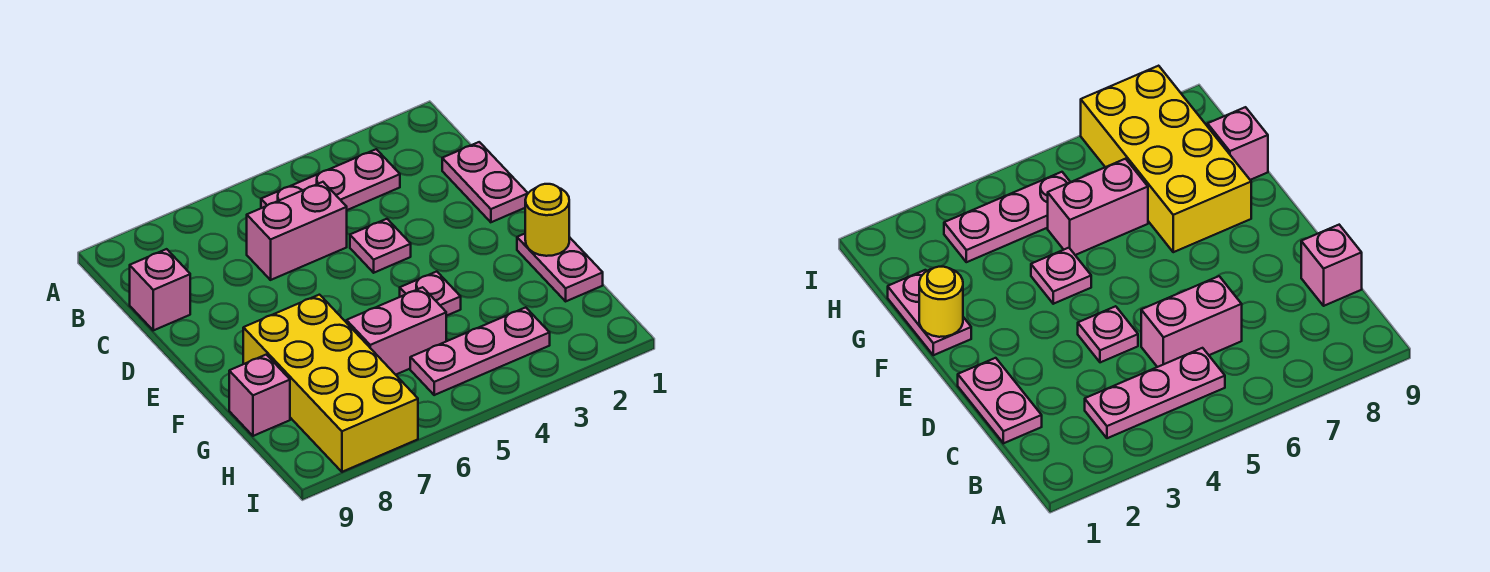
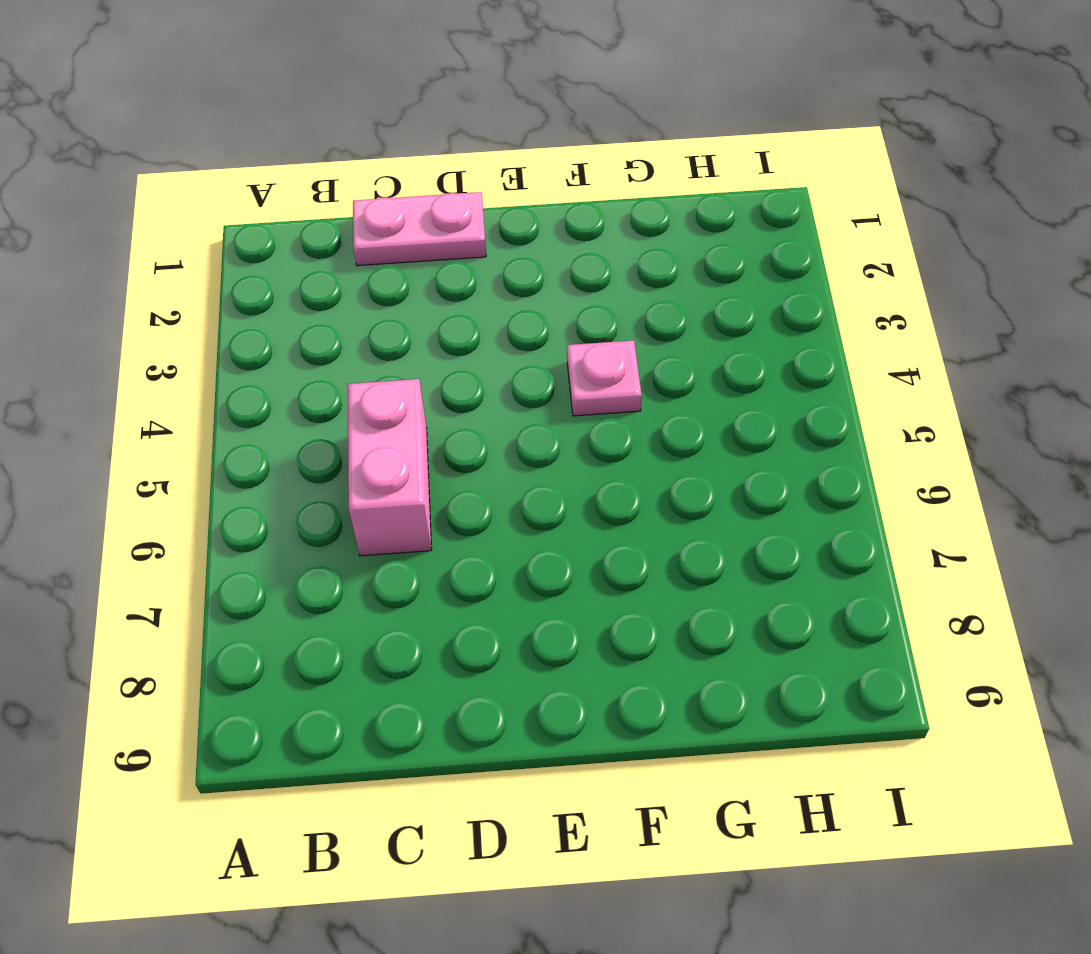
none -> pink 1x3 plate [261,149,400,210]
none -> pink 1x1 brick [130,249,190,330]
none -> pink 1x1 plate [350,219,411,273]

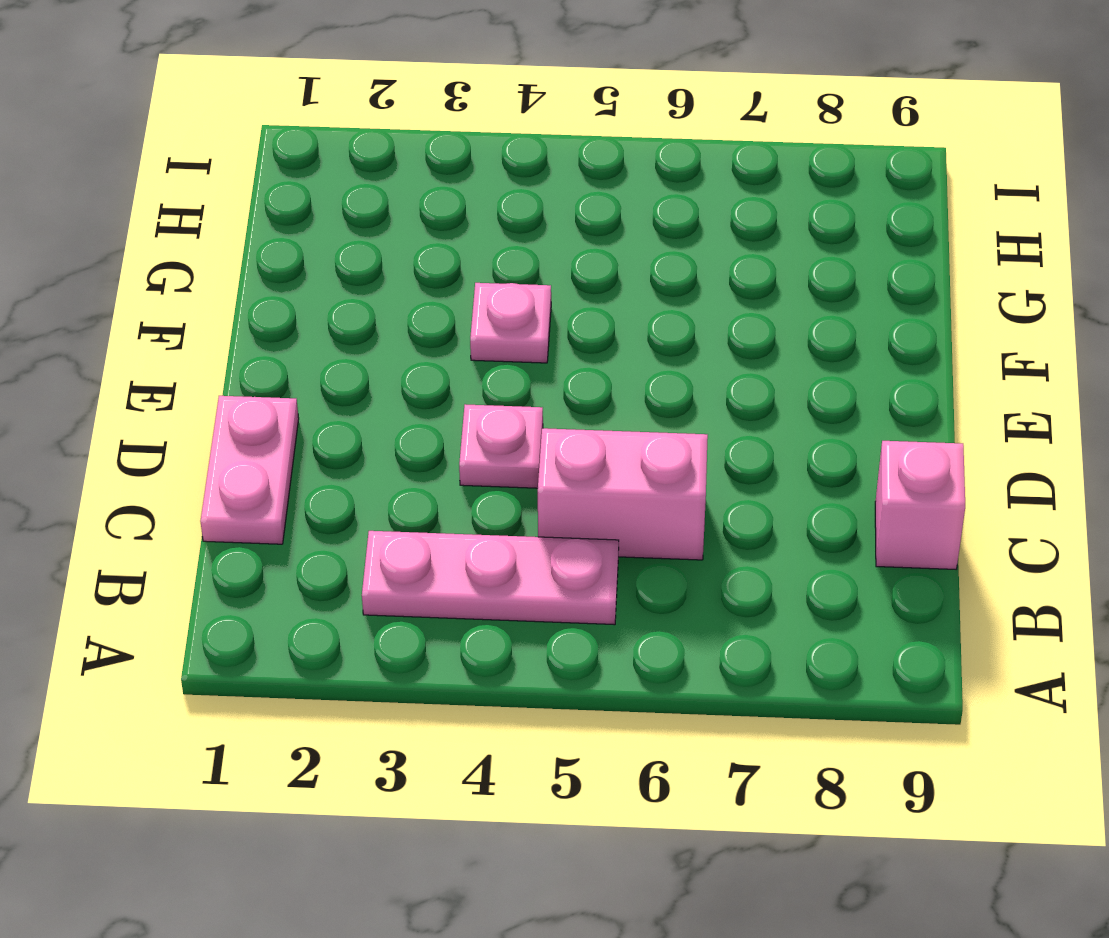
none -> pink 1x2 plate [517,234,603,301]
none -> yellow 2x4 brick [243,295,418,472]
none -> pink 1x2 brick [346,287,446,375]

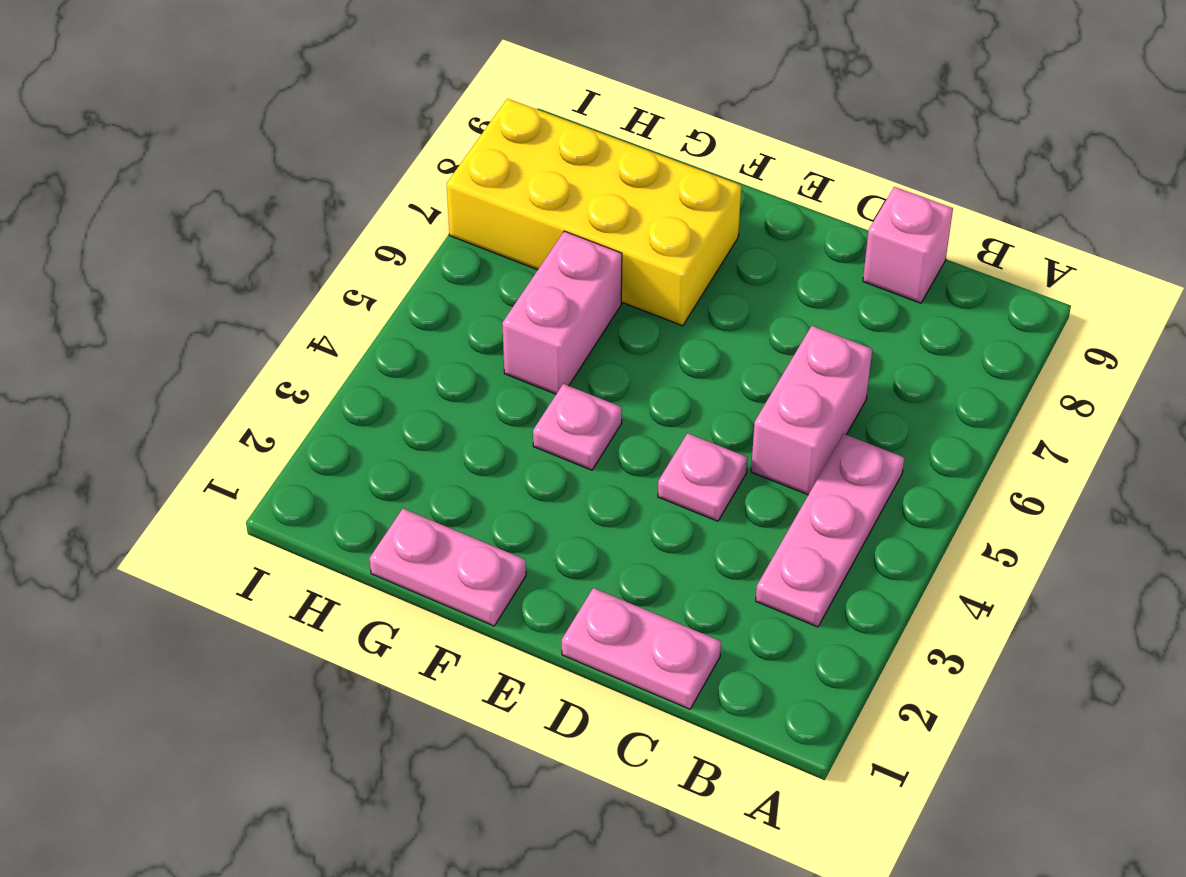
none -> pink 1x1 brick [229,355,290,436]
none -> pink 1x3 plate [410,307,550,395]
none -> yellow 1x1 round brick [525,184,569,256]

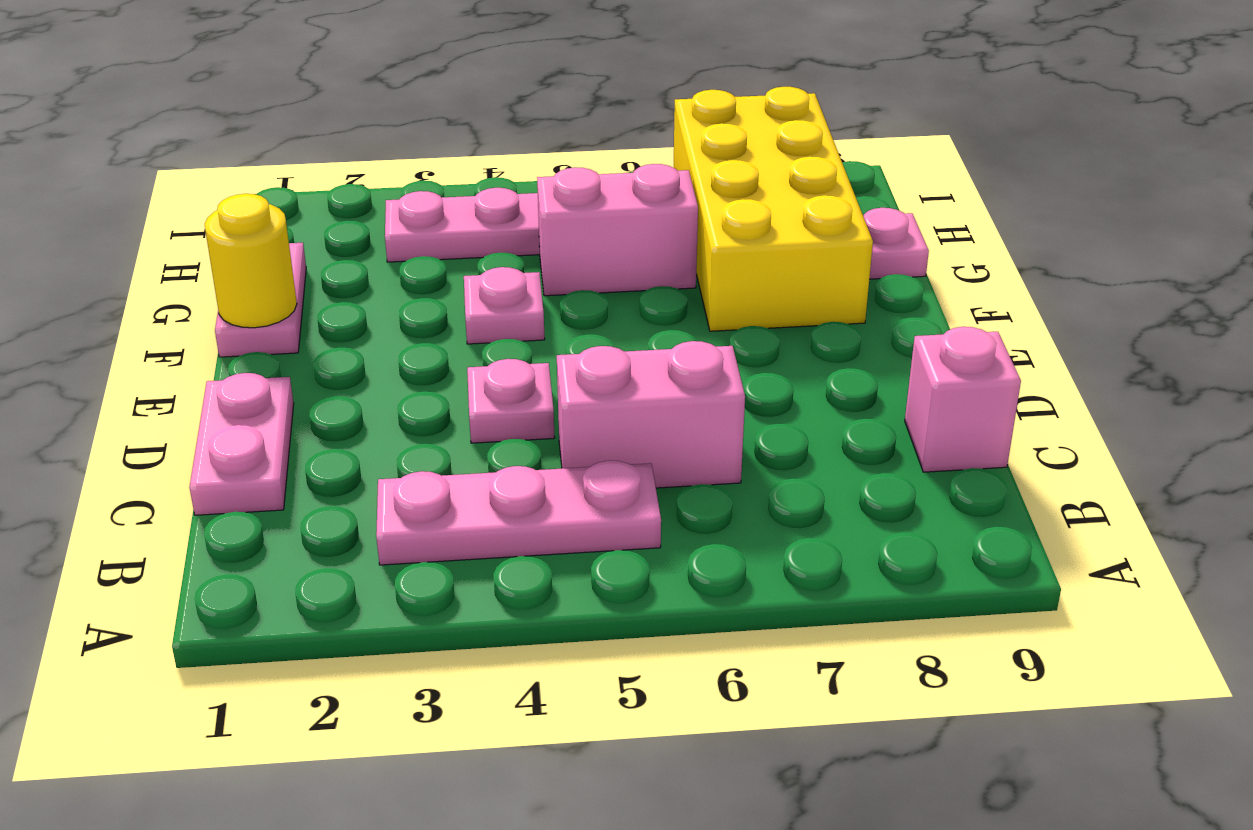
pink 1x1 plate [863,208,929,279] -> pink 1x1 brick [229,355,290,436]

